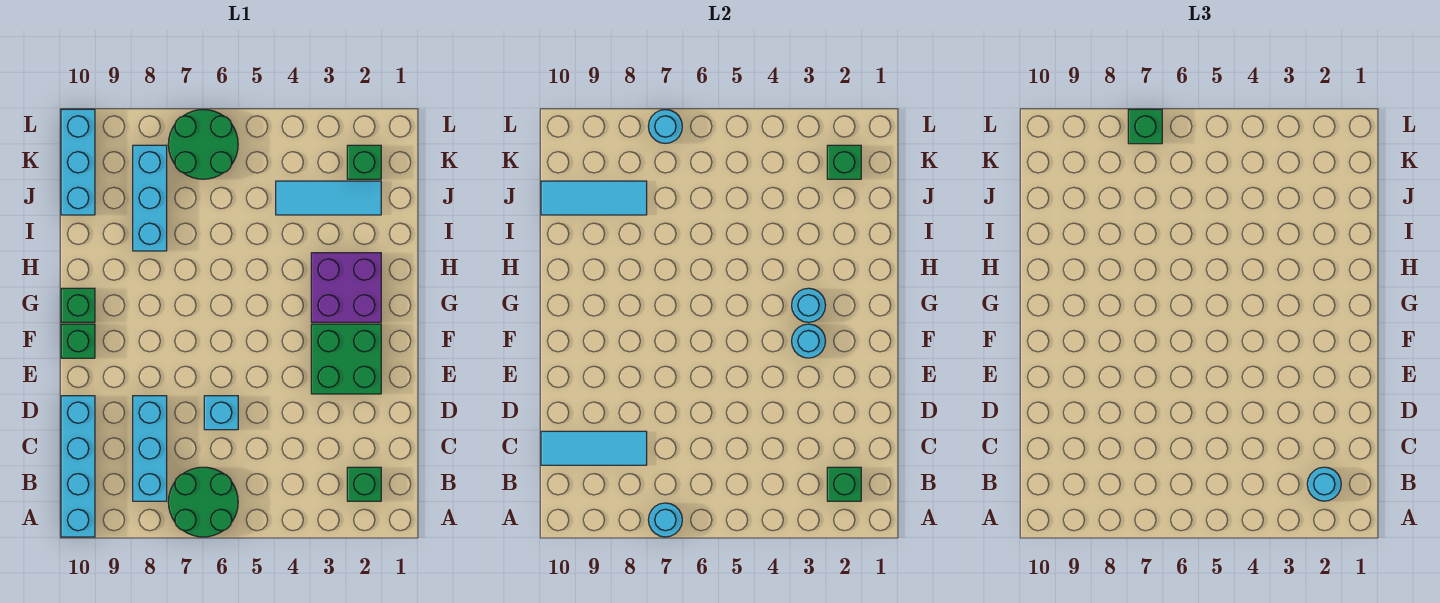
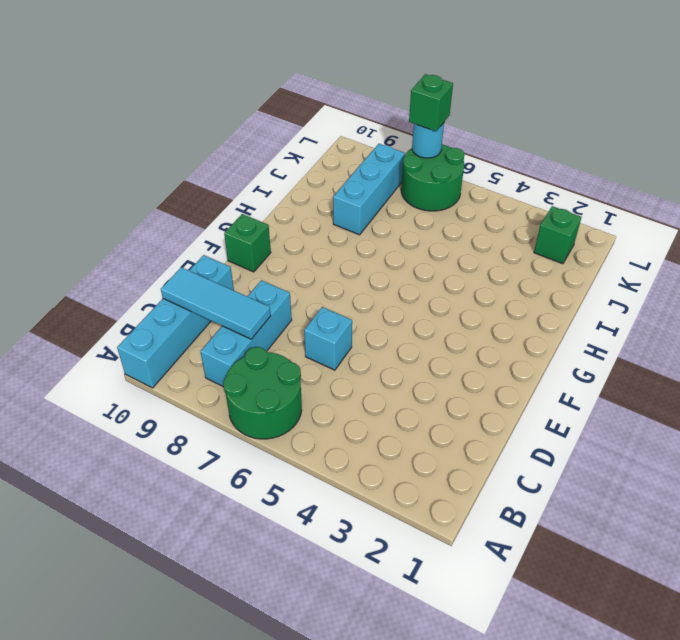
none -> green 1x1 brick [347,467,381,501]
none -> green 2x2 brick [311,324,381,394]
none -> purple 2x2 brick [311,253,381,322]

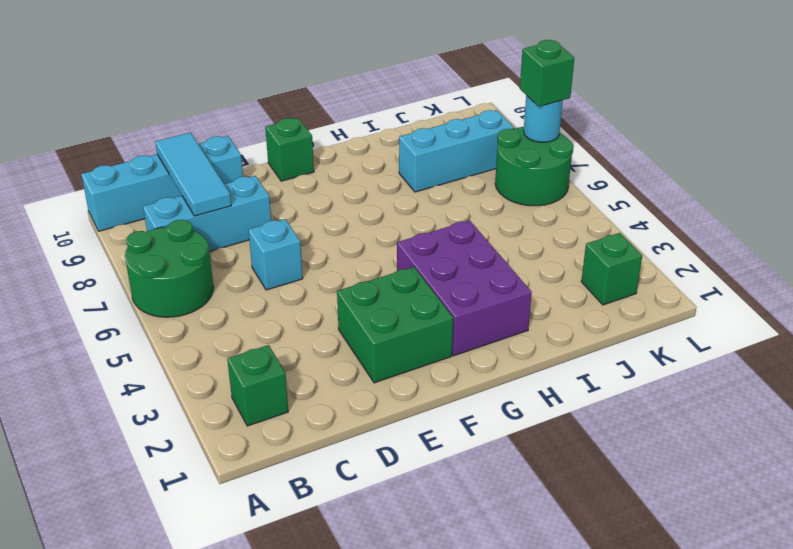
purple 2x3 brick [397,220,532,356] -> purple 2x2 brick [311,253,381,322]
none -> green 1x1 brick [61,288,95,322]
none -> cyan 1x3 tile [276,181,381,215]
none -> cyan 1x3 brick [61,109,95,215]

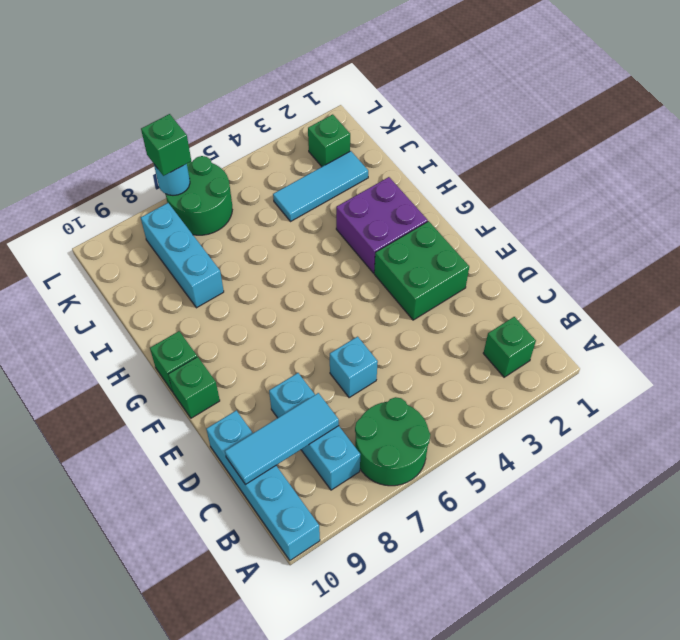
none -> cyan 1x3 brick [61,109,95,215]
none -> cyan 1x1 round brick [648,503,682,537]
none -> green 1x1 brick [827,467,861,501]

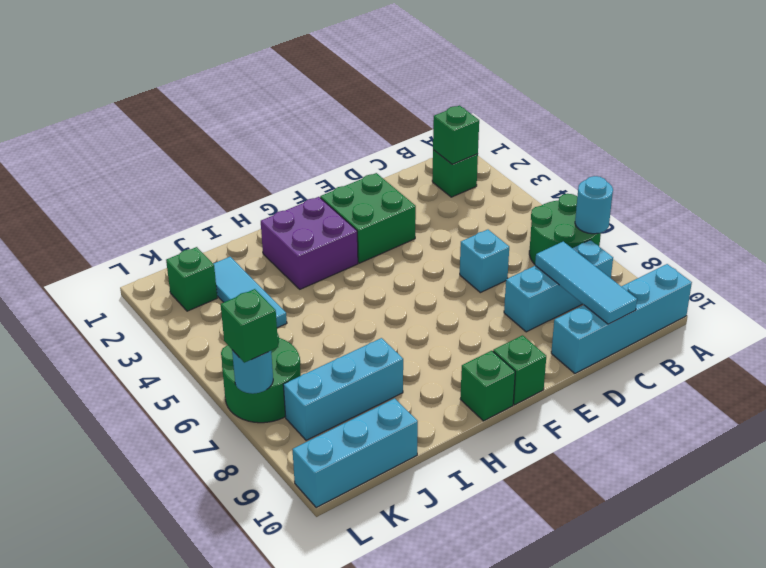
none -> cyan 1x1 round brick [792,324,825,358]
none -> cyan 1x1 round brick [792,288,826,322]
none -> cyan 1x3 tile [541,181,647,215]

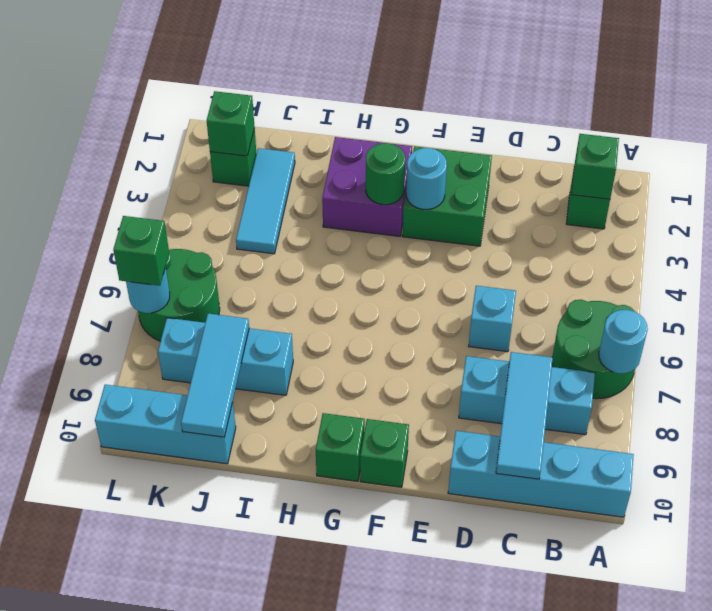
green 1x1 round brick [366,143,405,205] -> cyan 1x1 round brick [792,288,826,322]
none -> cyan 1x1 round brick [1307,467,1341,501]

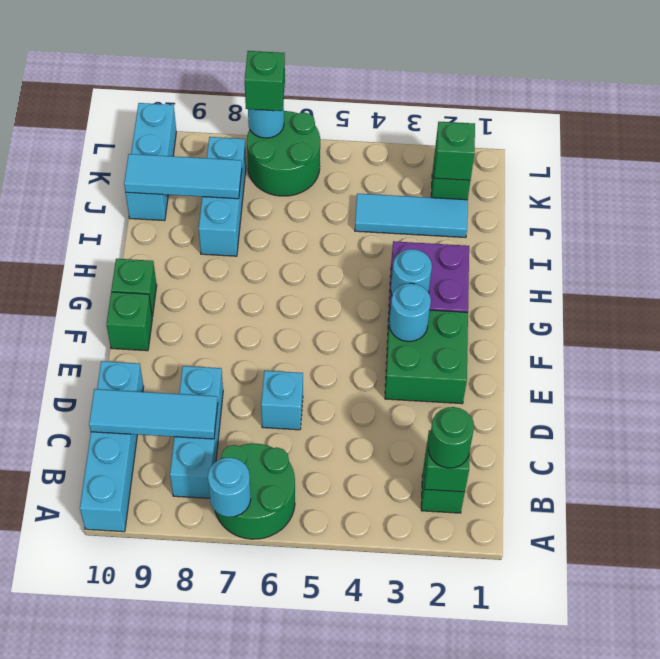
green 1x1 round brick [428,407,474,468] -> cyan 1x1 round brick [1307,467,1341,501]

